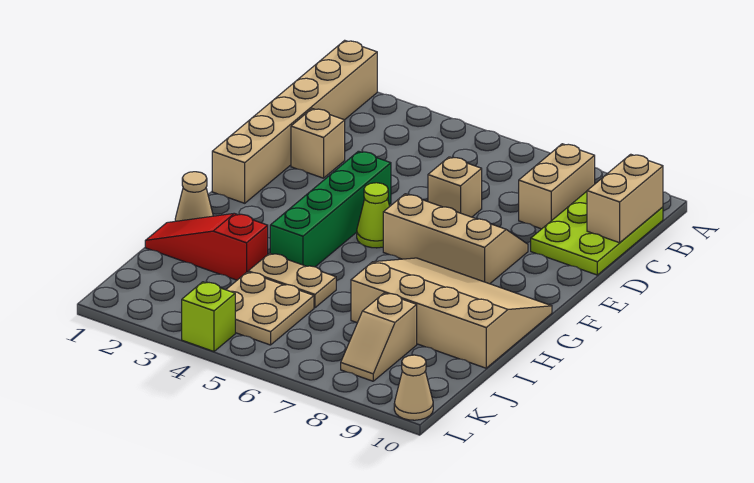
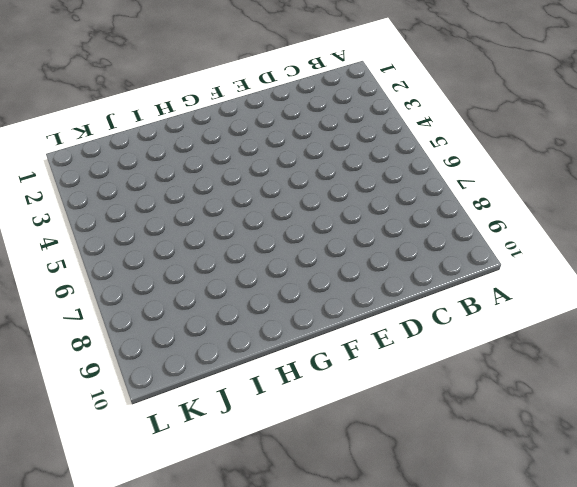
none -> tan 1x6 brick [212,40,377,203]
none -> tan 1x2 brick [519,144,595,229]
none -> lime 2x3 plate [531,191,663,275]

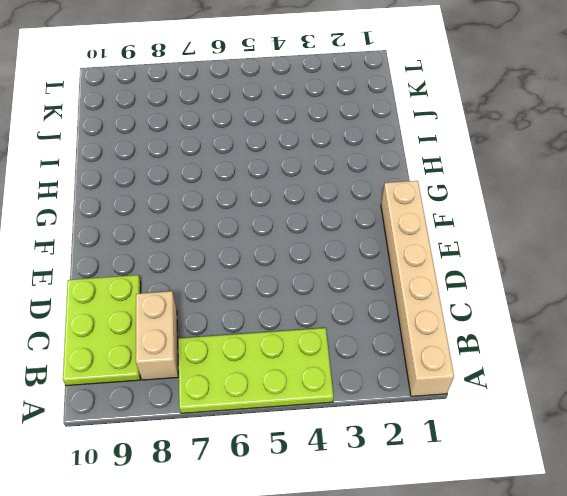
lime 2x4 plate [178,328,334,413] -> none
none -> tan 1x1 brick [291,109,345,178]
none -> tan 1x1 brick [428,157,482,217]
none -> green 1x4 brick [270,151,391,267]

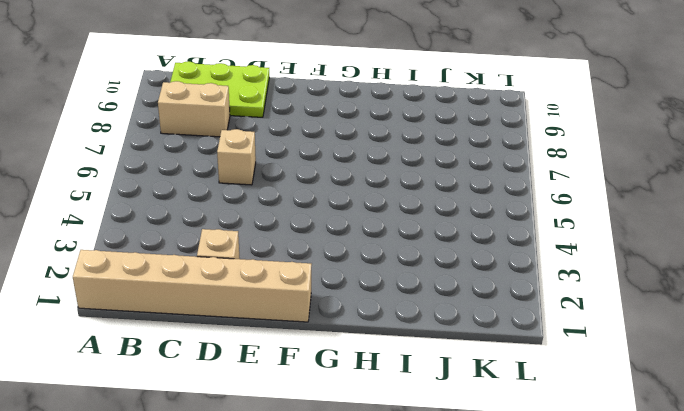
none -> green 1x4 brick [270,151,391,267]
none -> tan 2x3 slope [383,194,528,284]
none -> lime 1x1 cone [357,183,390,248]

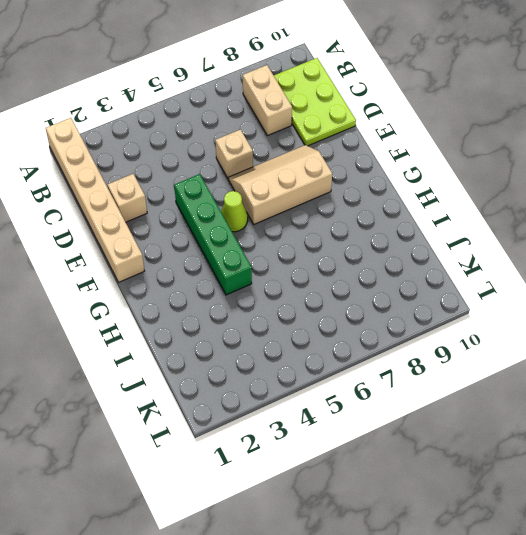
none -> tan 3x4 slope [351,258,552,368]
none -> tan 1x1 cone [175,172,213,221]
none -> red 1x3 slope [145,213,268,280]

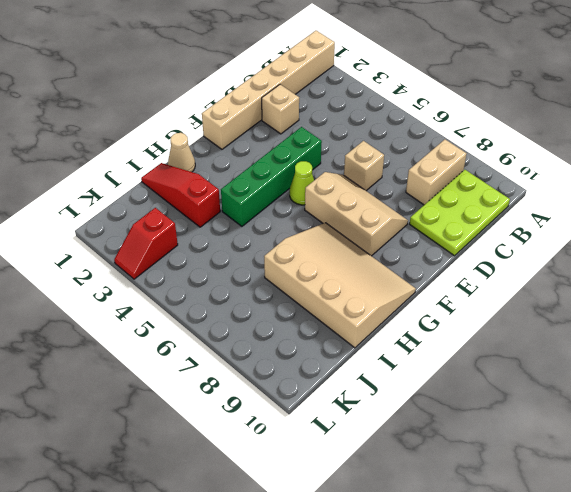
red 1x2 slope [114,208,178,279] -> none
none -> tan 1x2 plate [248,253,336,308]
none -> tan 2x2 plate [226,272,314,345]
none -> tan 1x2 slope [341,293,417,381]

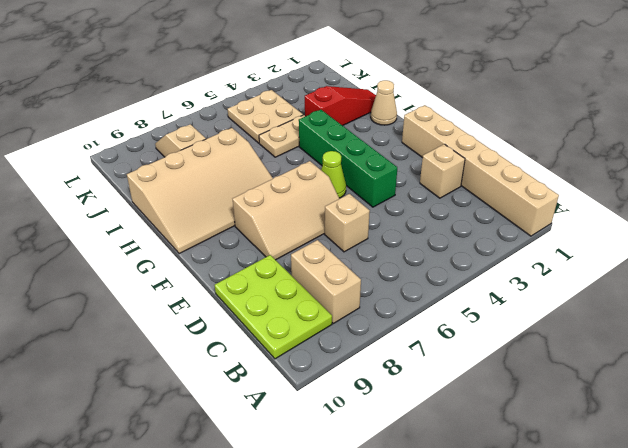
none -> lime 1x1 brick [182,282,235,351]
none -> tan 1x1 cone [394,355,433,420]
none -> tan 1x2 brick [587,154,663,243]

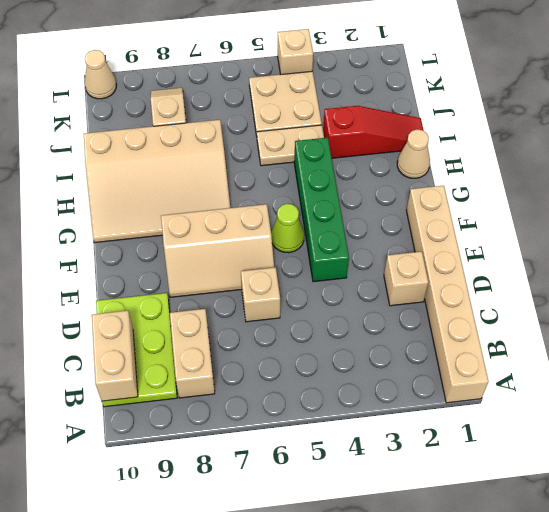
tan 1x1 brick [278,29,313,75] -> lime 1x1 brick [182,282,235,351]

